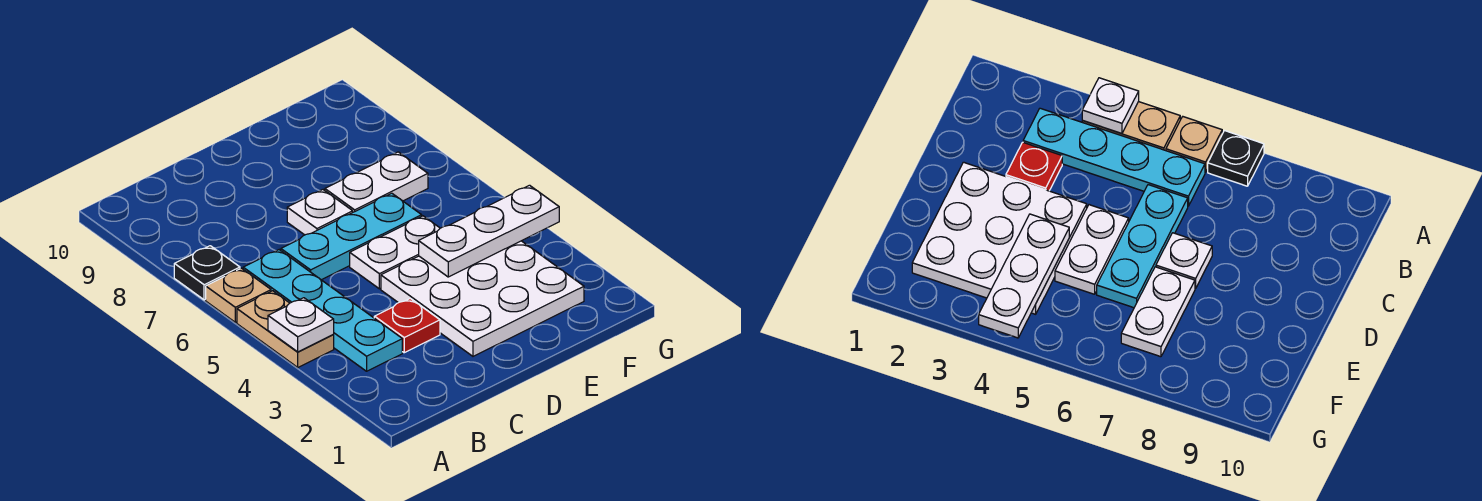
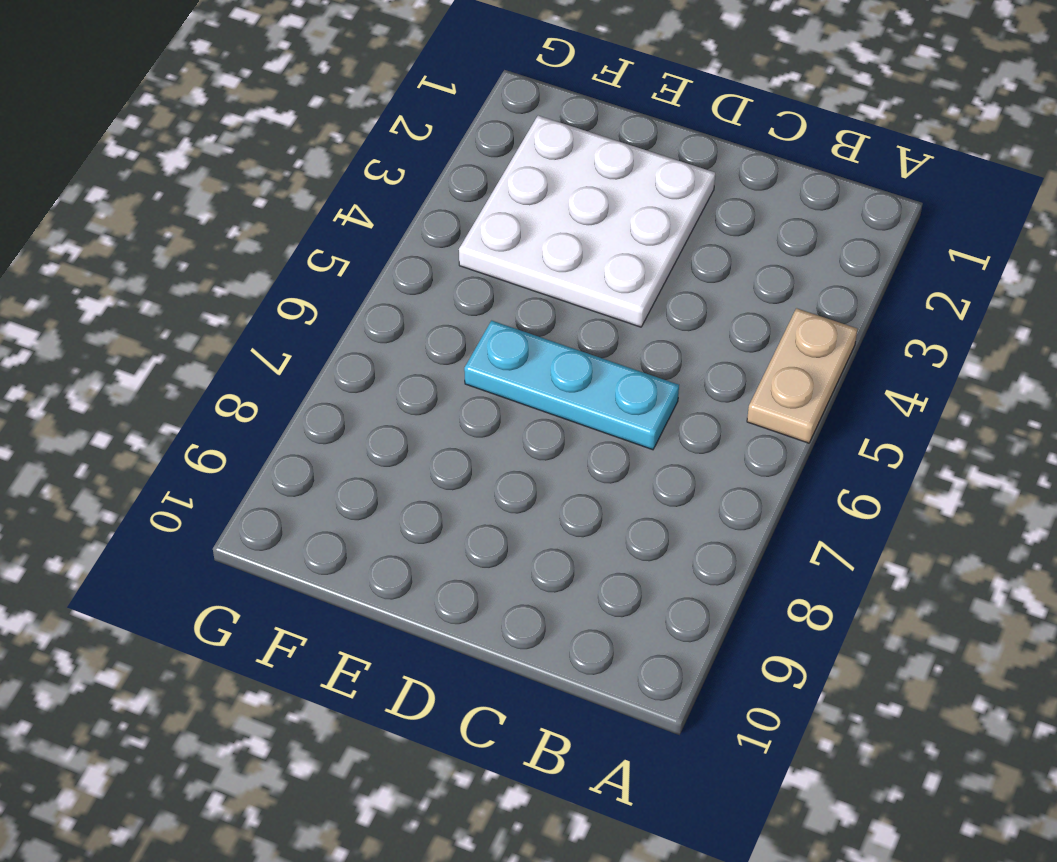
none -> tan 1x1 plate [206,268,271,322]
none -> black 1x1 plate [174,246,240,300]
none -> cyan 1x4 plate [243,250,402,371]

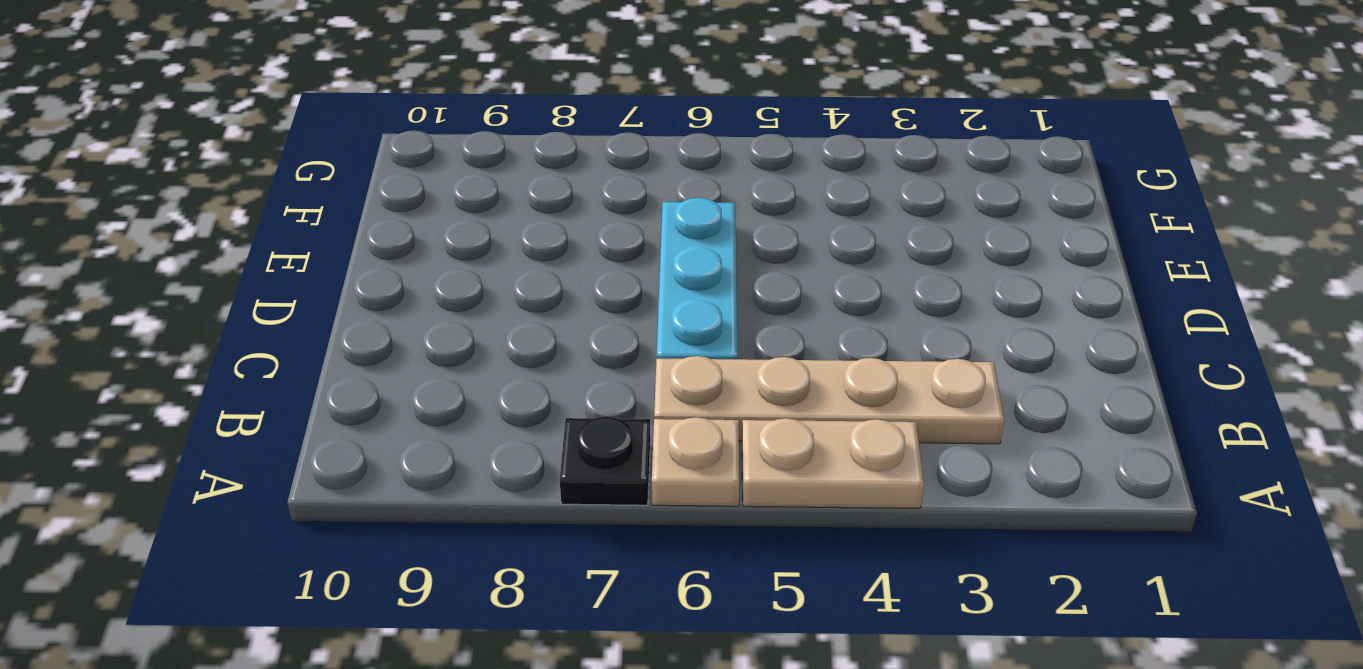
tan 1x4 plate [654,356,1005,444] -> cyan 1x4 plate [243,250,402,371]
none -> red 1x1 plate [374,299,440,353]
none -> white 3x3 plate [381,241,584,356]
none -> white 1x2 plate [350,216,440,289]

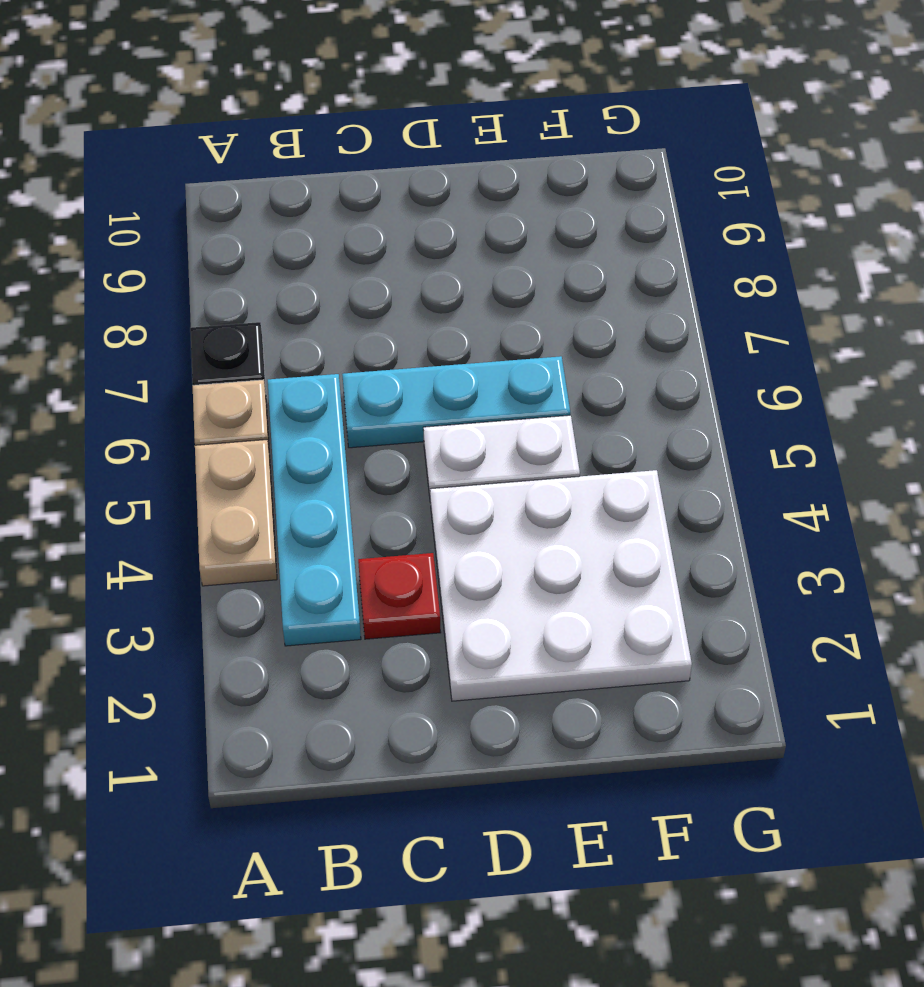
none -> white 1x1 plate [287,190,353,235]
none -> white 1x2 plate [325,152,428,212]
none -> white 1x1 plate [268,298,334,352]

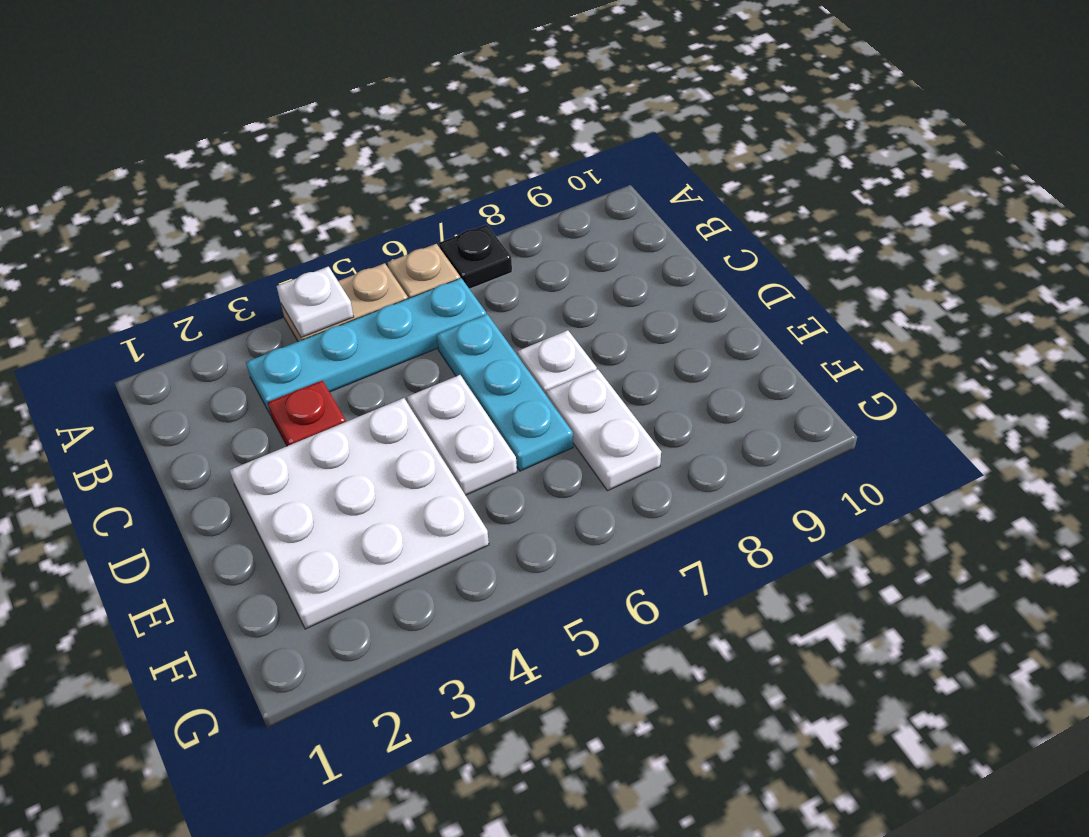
none -> white 1x3 plate [419,185,559,277]

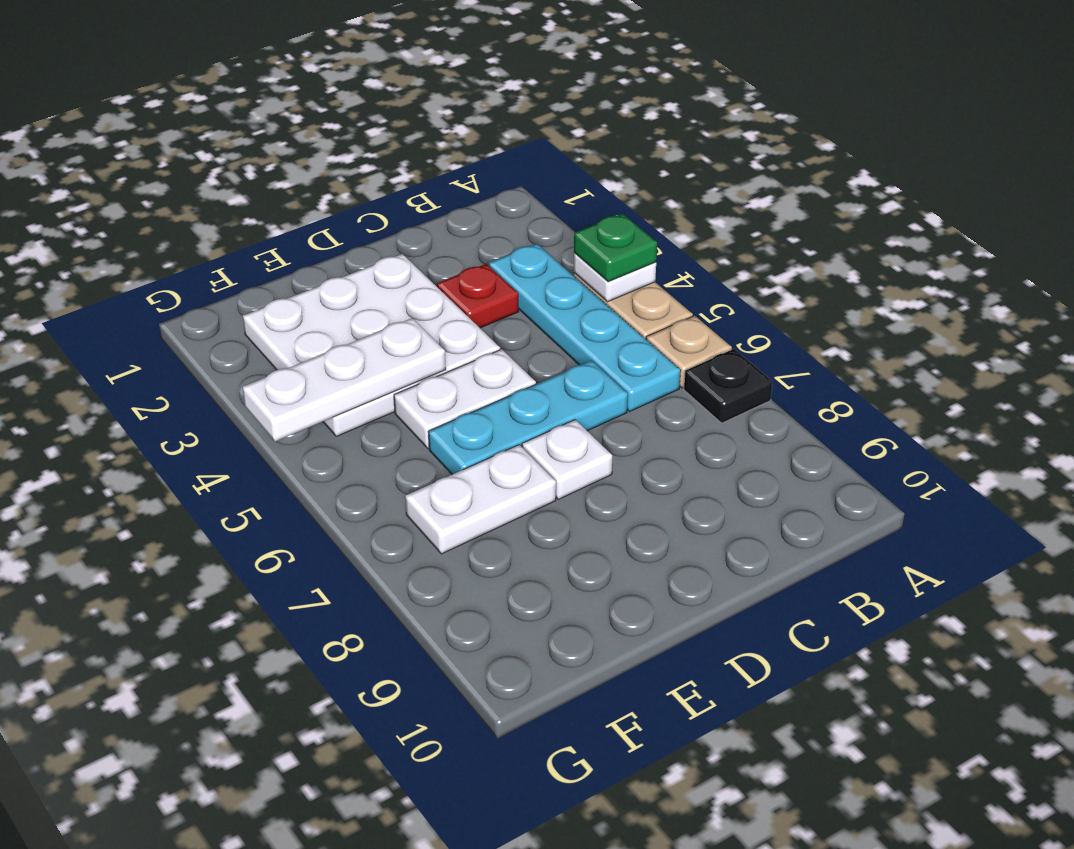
green 1x1 plate [574,214,657,282] -> none

